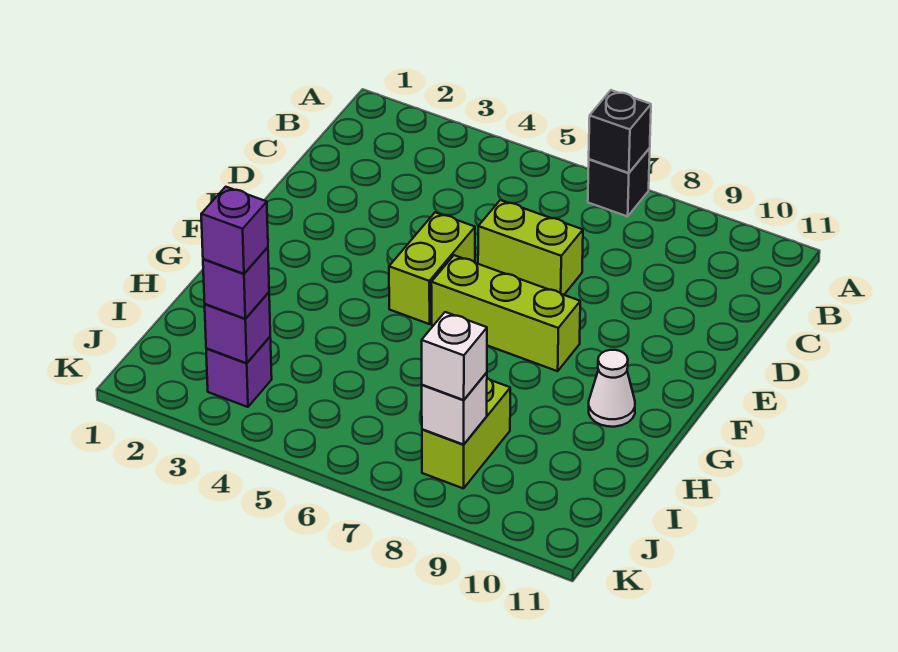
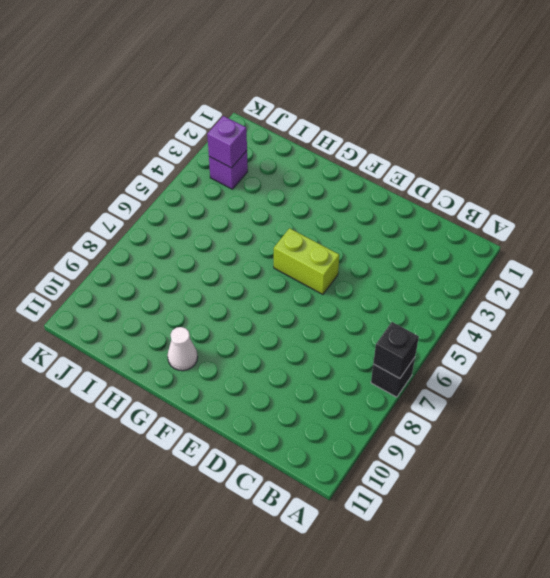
none -> lime 1x2 brick [478,200,583,295]
none -> lime 1x3 brick [431,255,580,371]
none -> lime 1x2 brick [422,378,510,489]

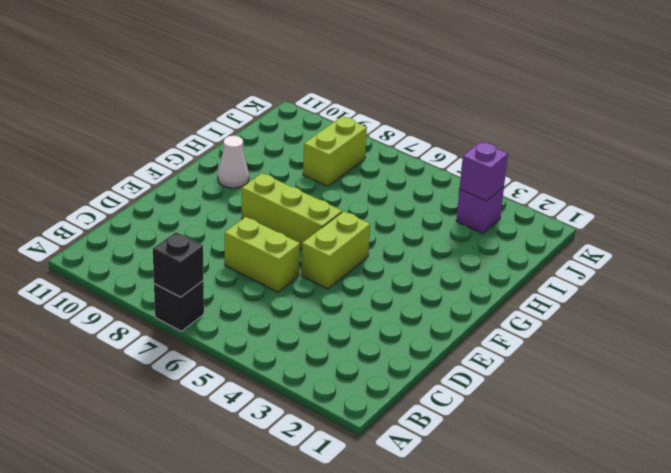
none -> white 1x1 brick [422,372,487,445]
none -> purple 1x1 brick [203,247,269,319]
none -> white 1x1 brick [422,312,487,400]

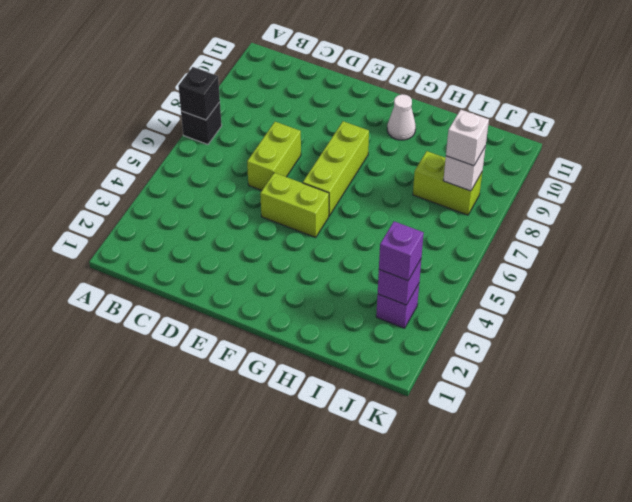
none -> purple 1x1 brick [201,187,268,274]

